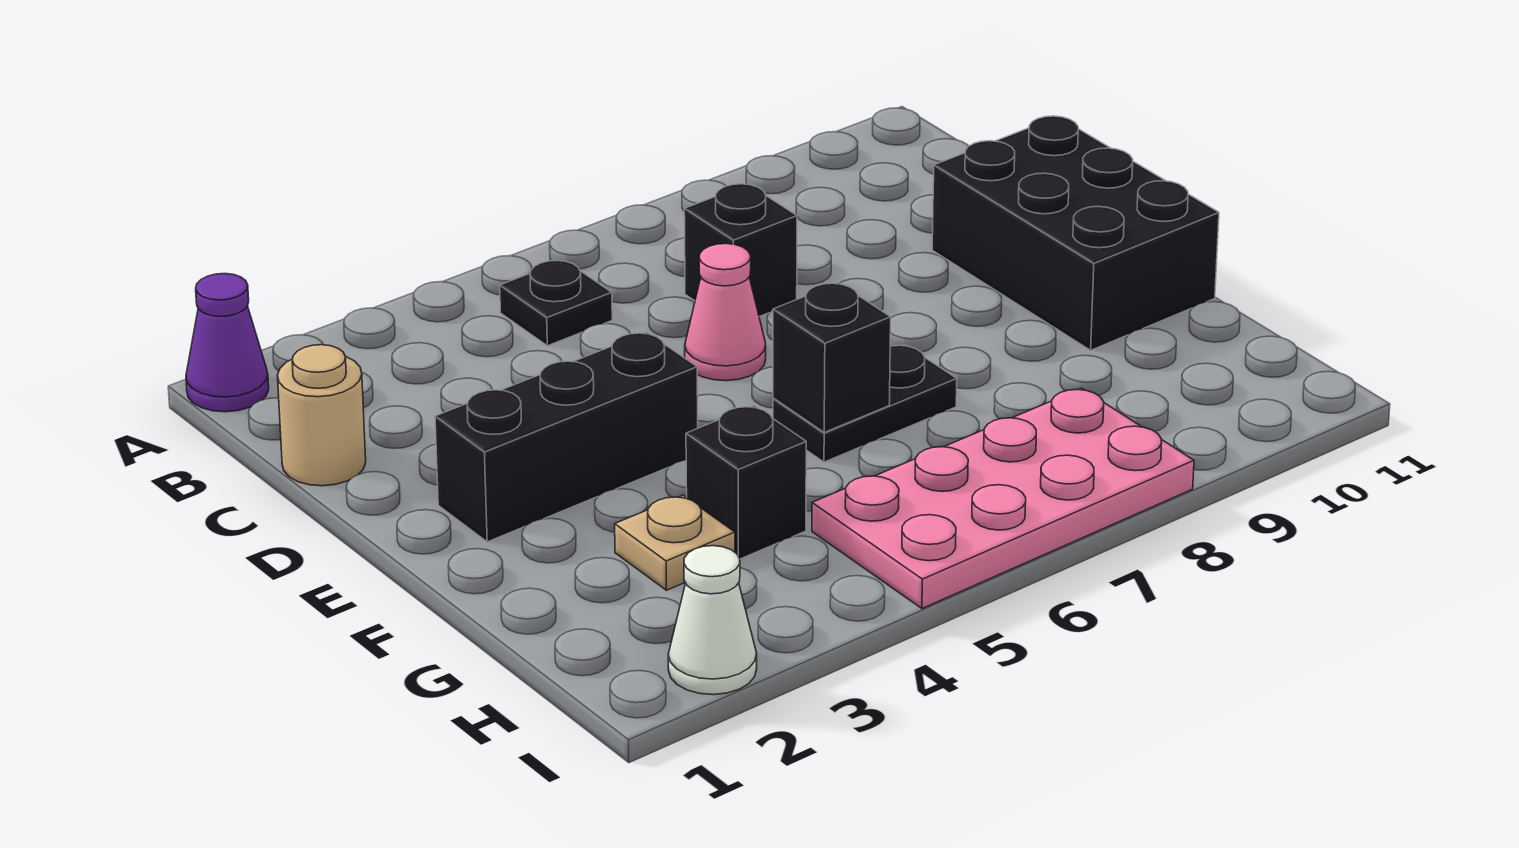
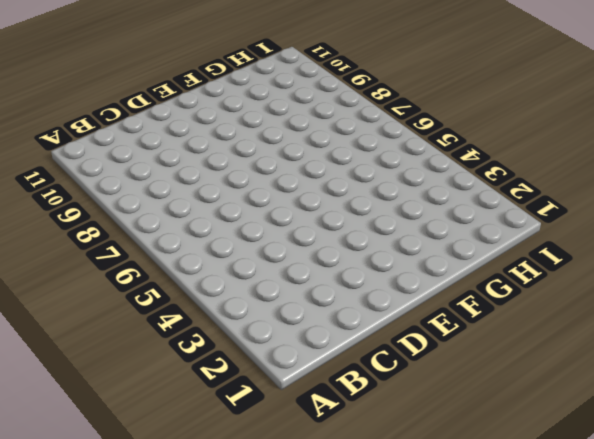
none -> purple 1x1 cone [186,274,269,412]
none -> black 1x1 plate [500,260,612,346]
none -> tan 1x1 round brick [277,345,366,486]

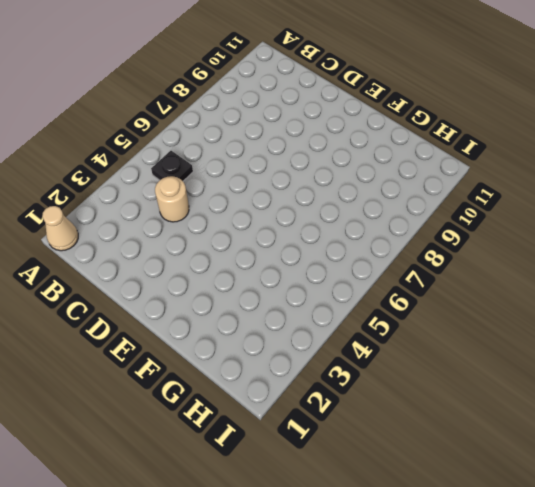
tan 1x1 cone [42,206,78,251] -> purple 1x1 cone [186,274,269,412]
tan 1x1 round brick [155,176,189,222] -> tan 1x1 round brick moved to [277,345,366,486]
none -> black 1x1 brick [684,184,797,317]
none -> pink 1x1 cone [685,244,766,381]
none -> black 2x3 brick [932,116,1219,350]

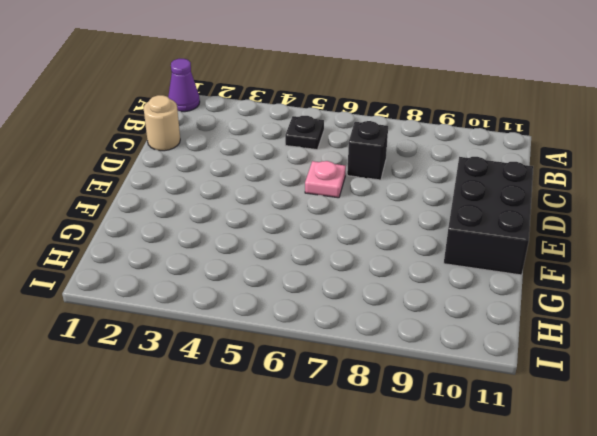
pink 1x1 plate [305,161,346,198] -> pink 1x1 cone [685,244,766,381]
none -> black 1x3 brick [435,332,698,542]
none -> black 1x2 plate [773,345,957,462]
none -> tan 1x1 plate [615,495,735,590]

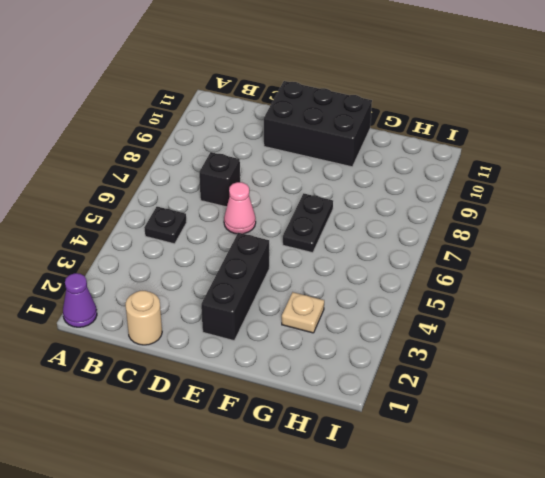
none -> black 1x1 brick [686,406,806,559]
none -> pink 2x4 plate [812,388,1194,608]
none -> white 1x1 cone [668,546,757,695]

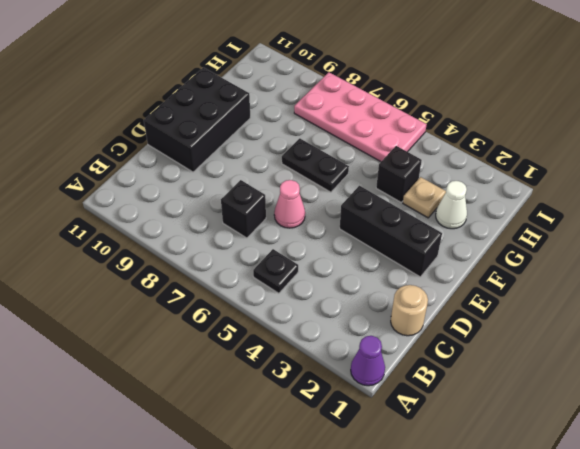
white 1x1 cone [436,181,467,229] -> white 1x1 cone moved to [668,546,757,695]
none -> black 1x1 brick [773,283,891,432]

